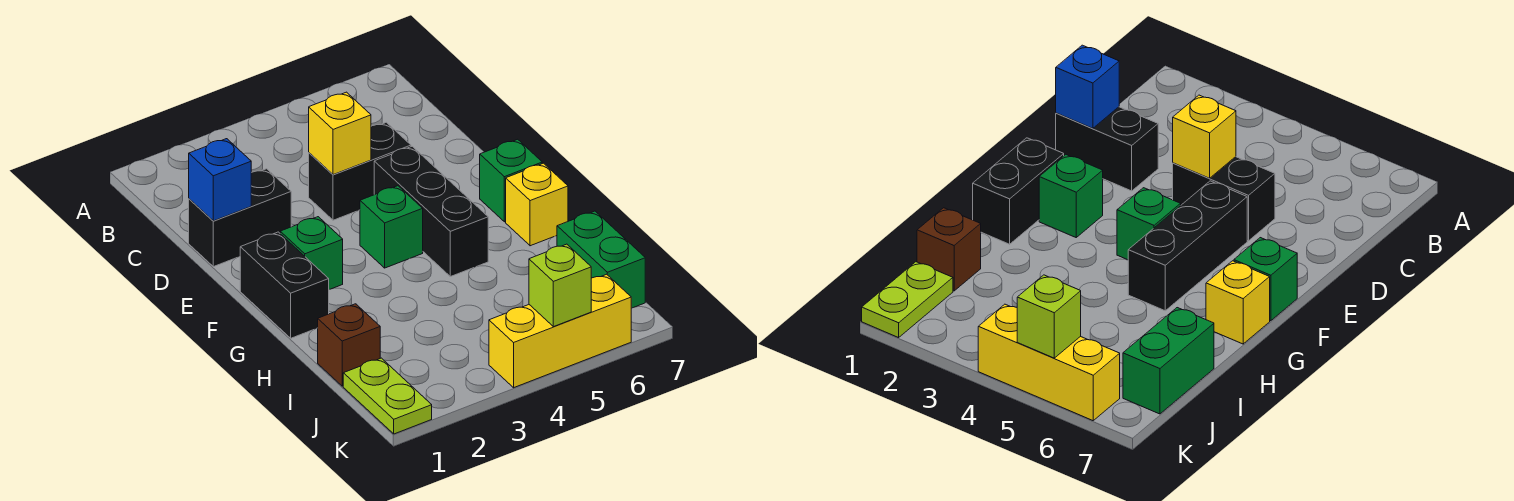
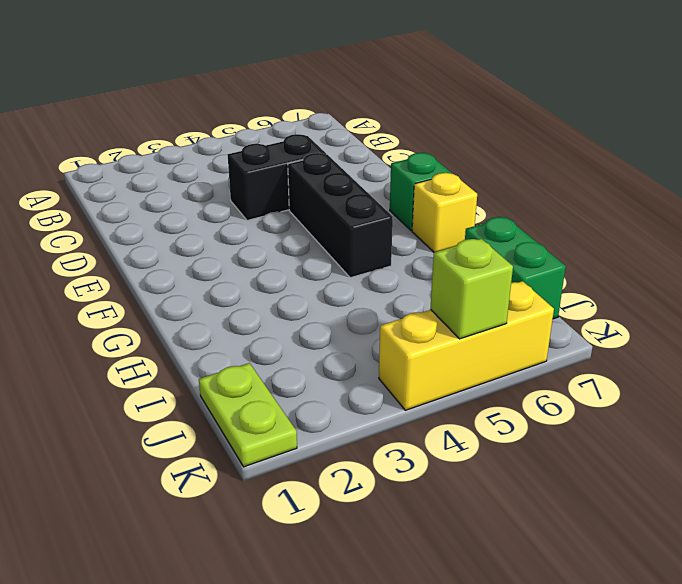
none -> black 1x2 brick [189,169,291,267]
none -> black 1x2 brick [240,232,329,338]
none -> green 1x1 brick [280,217,343,290]

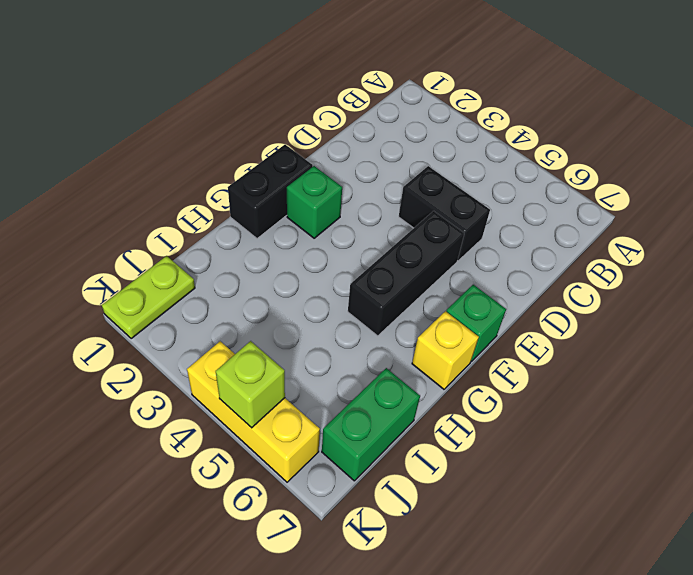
none -> black 1x2 brick [189,169,291,267]
none -> green 1x1 brick [360,186,423,268]
none -> brown 1x1 brick [318,304,380,386]

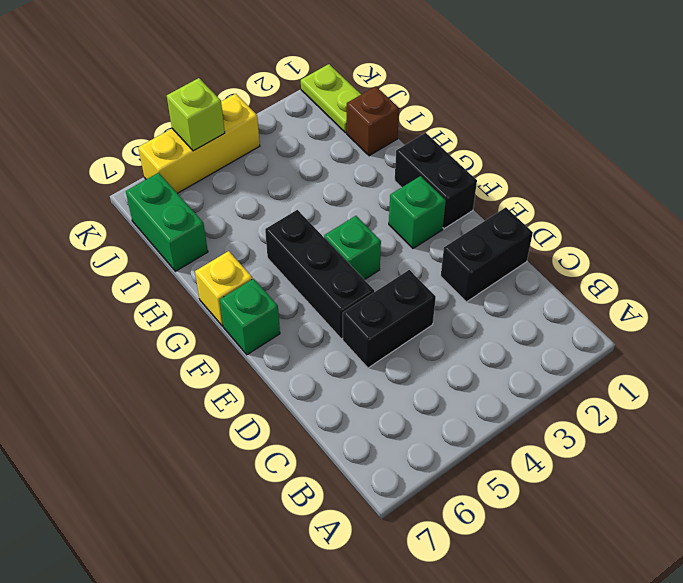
none -> blue 1x1 brick [189,139,251,221]
none -> yellow 1x1 brick [309,92,371,175]

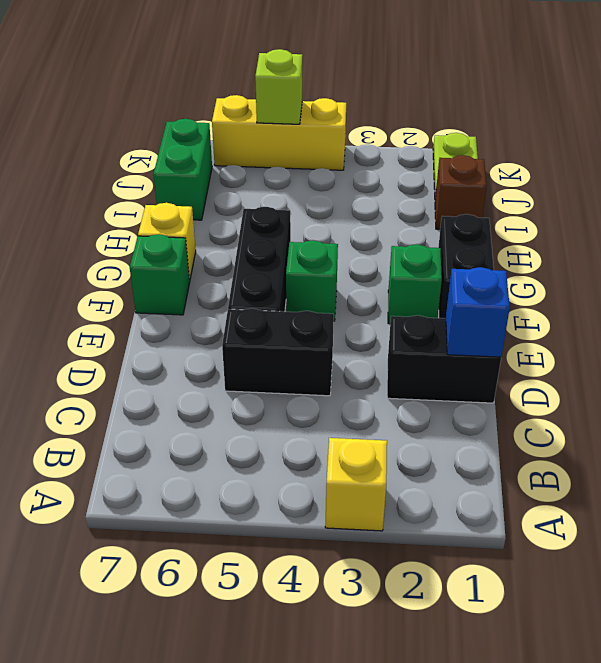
yellow 1x1 brick [325,438,387,531] -> yellow 1x1 brick moved to [309,92,371,175]

